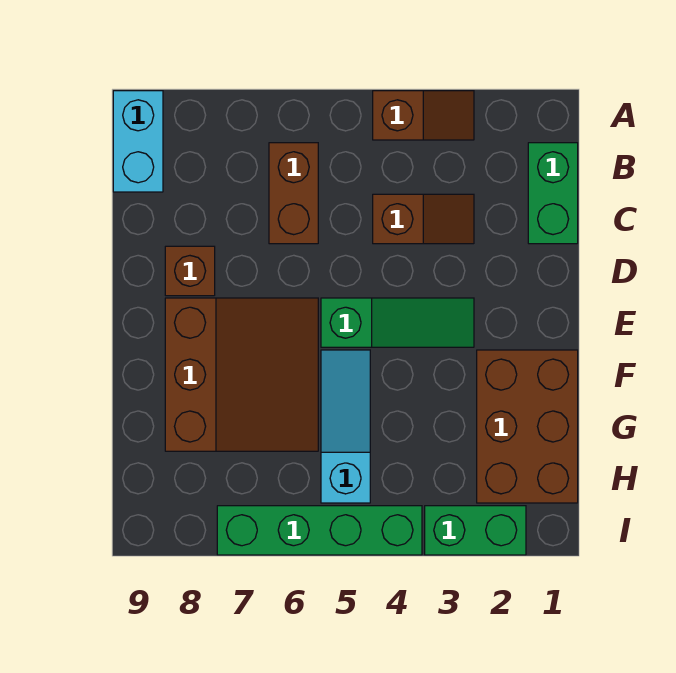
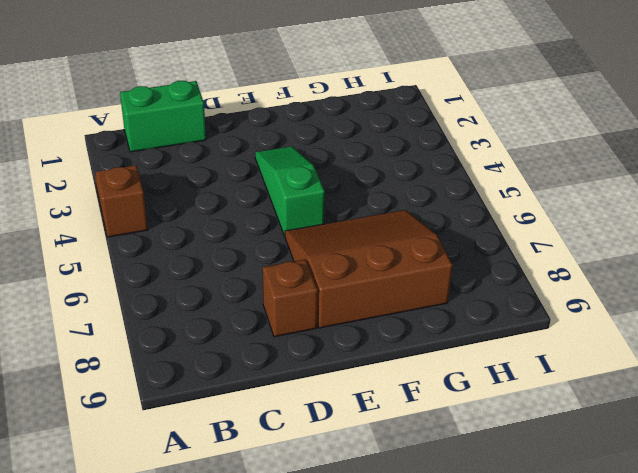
none -> cyan 1x2 brick [113,91,163,192]
none -> brown 1x2 brick [269,143,318,244]
none -> brown 1x2 slope [373,194,474,244]

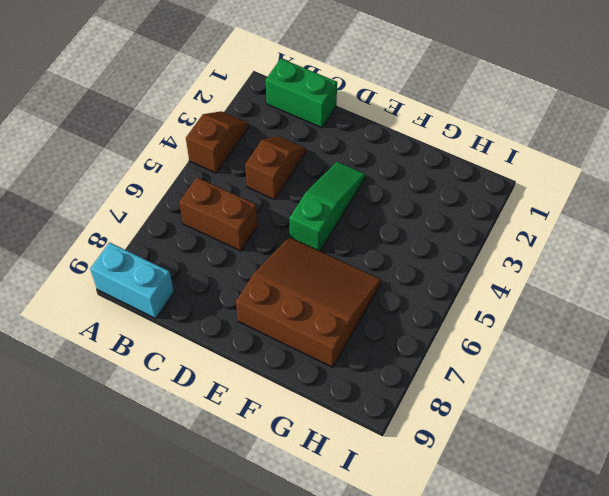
none -> brown 1x1 brick [165,246,215,296]
none -> brown 2x3 brick [477,350,578,503]
none -> cyan 1x3 slope [321,350,370,503]

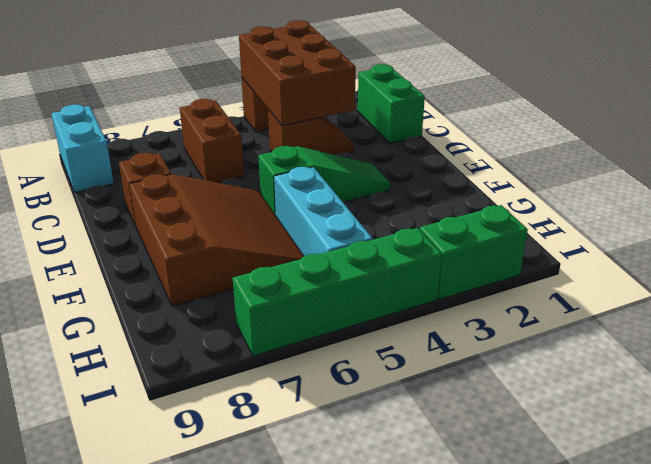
brown 2x3 brick [239,20,356,126] -> brown 2x3 brick moved to [477,350,578,503]
cyan 1x3 brick [274,167,373,256] -> cyan 1x3 slope [321,350,370,503]

